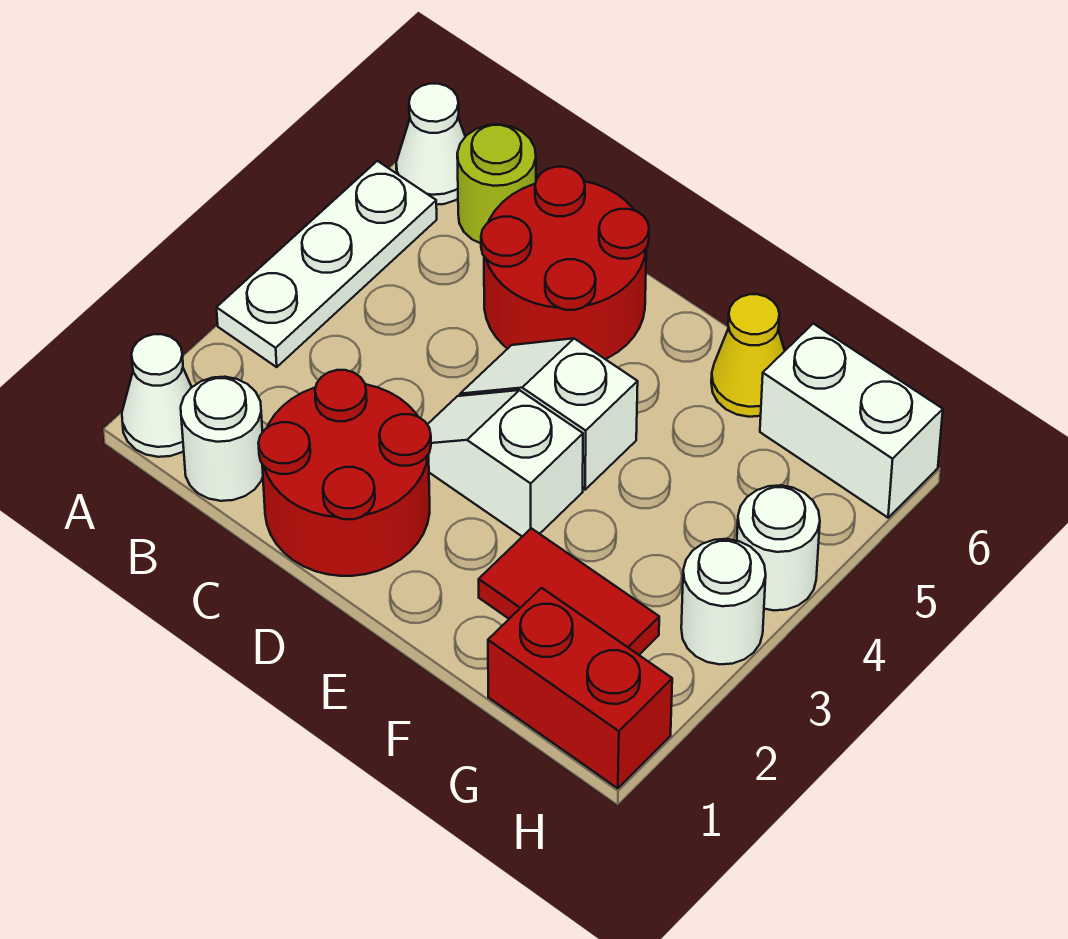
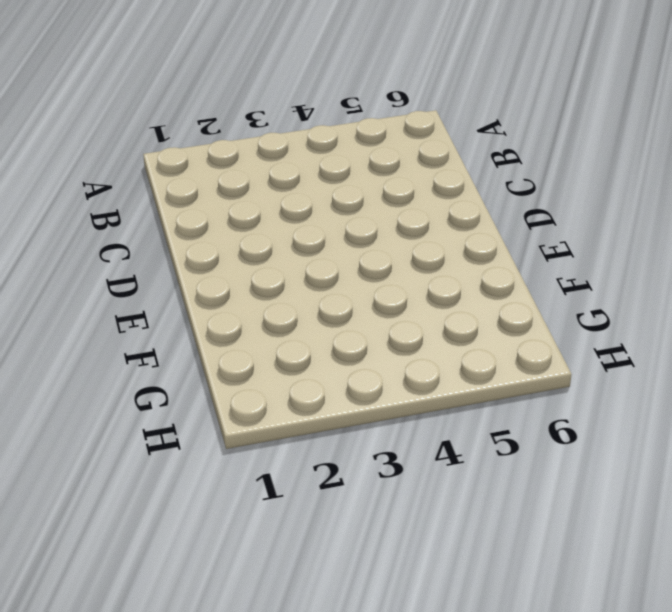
none -> white 1x1 cone [122,334,192,457]
none -> white 1x3 plate [217,161,437,367]
none -> white 1x1 cone [396,84,465,205]

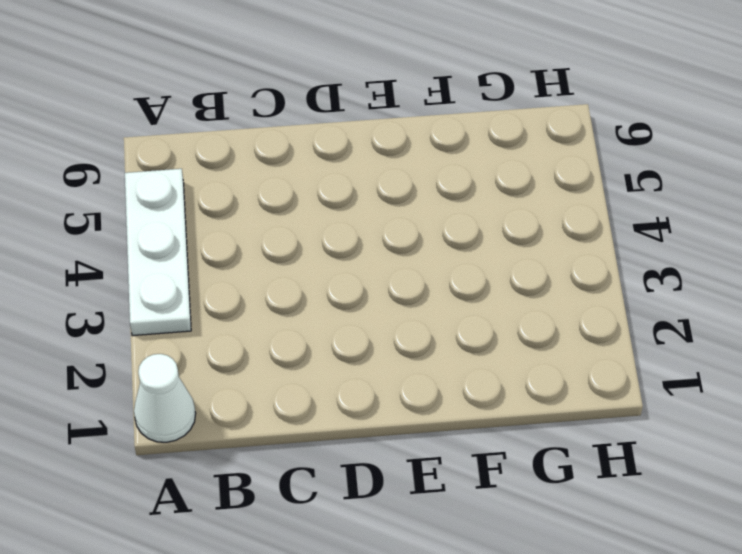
none -> white 1x1 cone [396,84,465,205]
none -> white 1x1 round brick [181,377,263,501]
none -> lime 1x1 round brick [457,125,536,243]

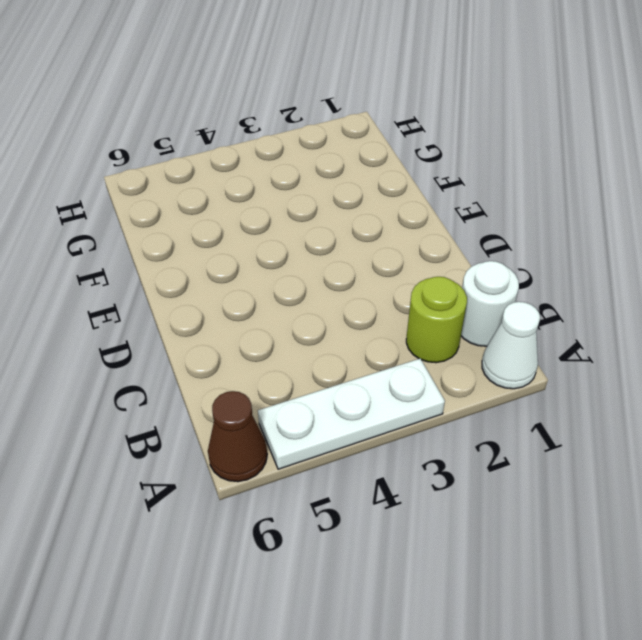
brown 1x1 cone [208,391,267,482] -> white 1x1 cone [396,84,465,205]
lime 1x1 round brick [406,277,467,363] -> lime 1x1 round brick moved to [457,125,536,243]
none -> red 2x2 round brick [259,370,431,576]
none -> red 2x2 round brick [481,167,649,359]
none -> white 1x2 slope [427,390,583,537]

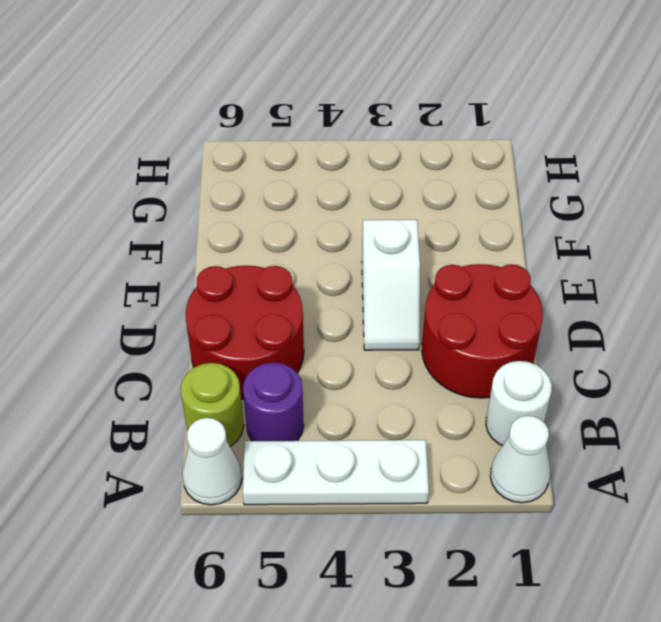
purple 1x1 round brick [243,362,304,441] -> none
none -> white 1x2 slope [460,338,638,490]
none -> red 1x2 tile [479,528,659,655]
none -> yellow 1x1 cone [711,294,785,417]

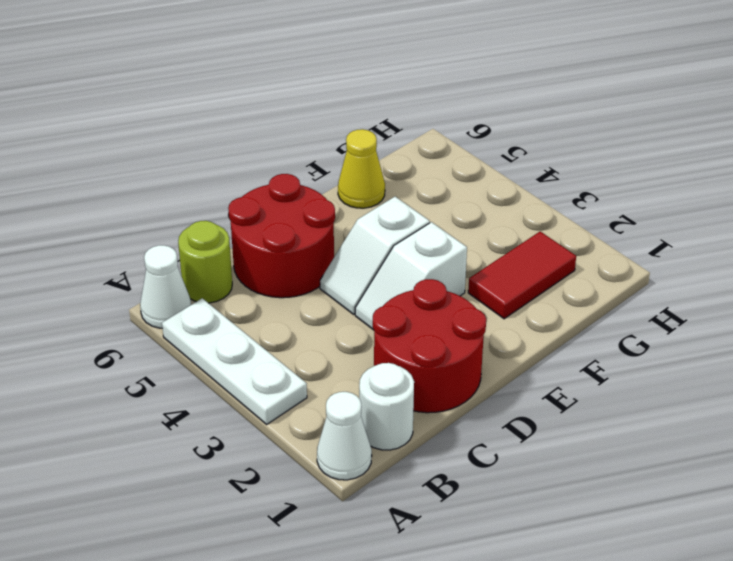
none -> red 1x2 brick [488,588,672,788]
none -> white 1x2 brick [760,324,943,518]
none -> white 1x1 round brick [681,539,766,664]

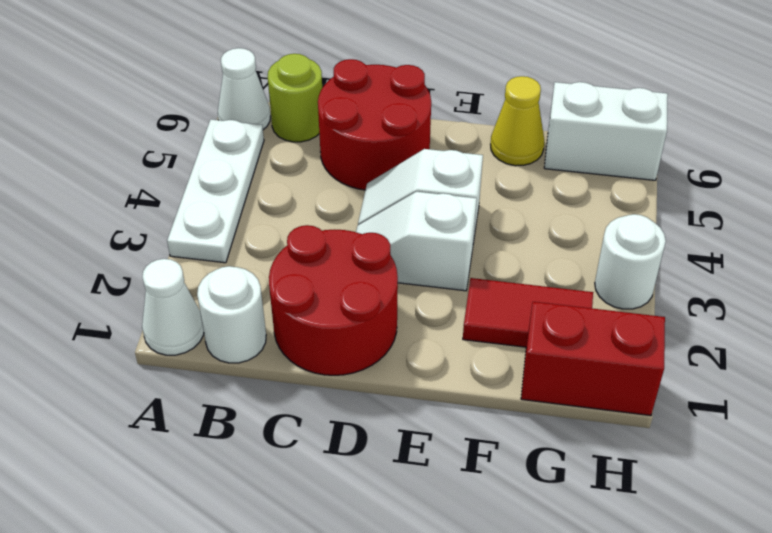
none -> white 1x1 round brick [737,485,820,610]

